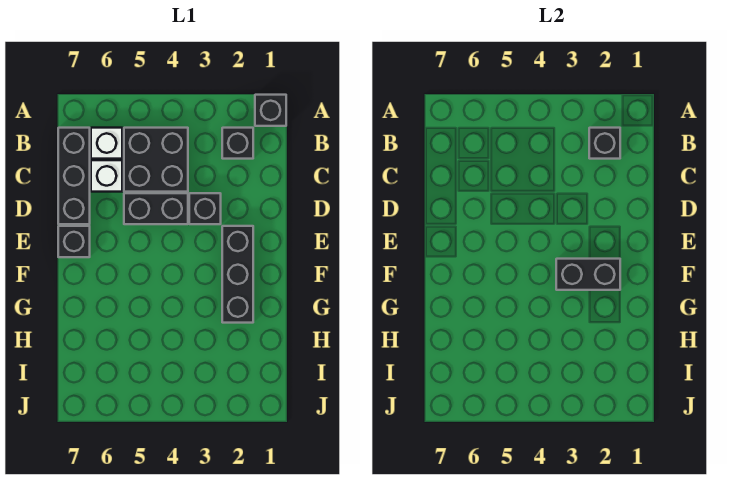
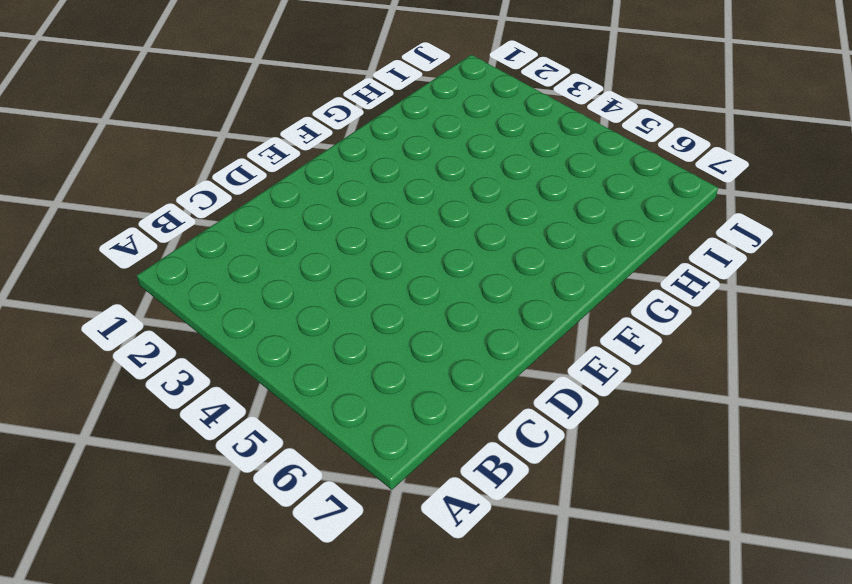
none -> black 1x1 brick [255,95,286,126]
none -> black 1x1 brick [222,128,253,159]
none -> black 2x2 brick [124,128,188,192]

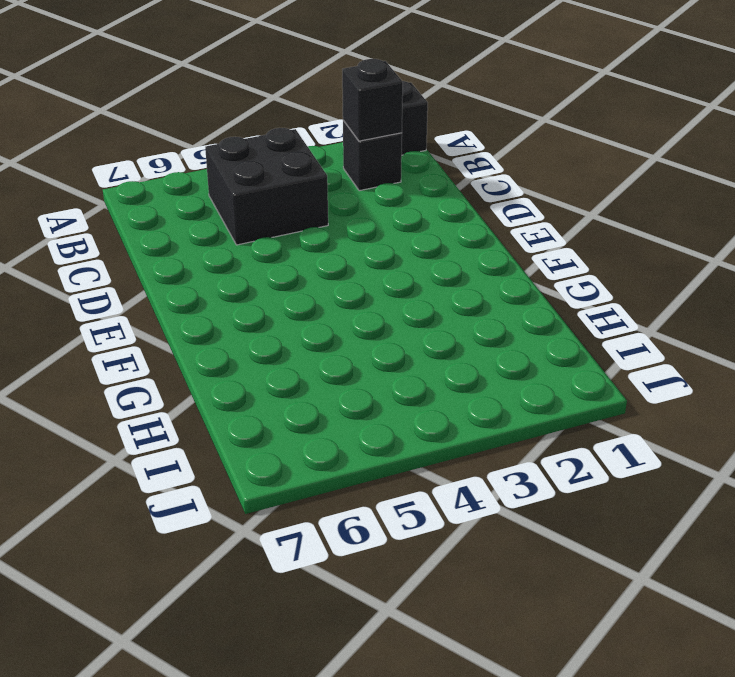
none -> white 1x1 brick [91,128,122,159]
none -> black 1x3 brick [58,128,90,224]
none -> white 1x1 brick [91,160,122,192]

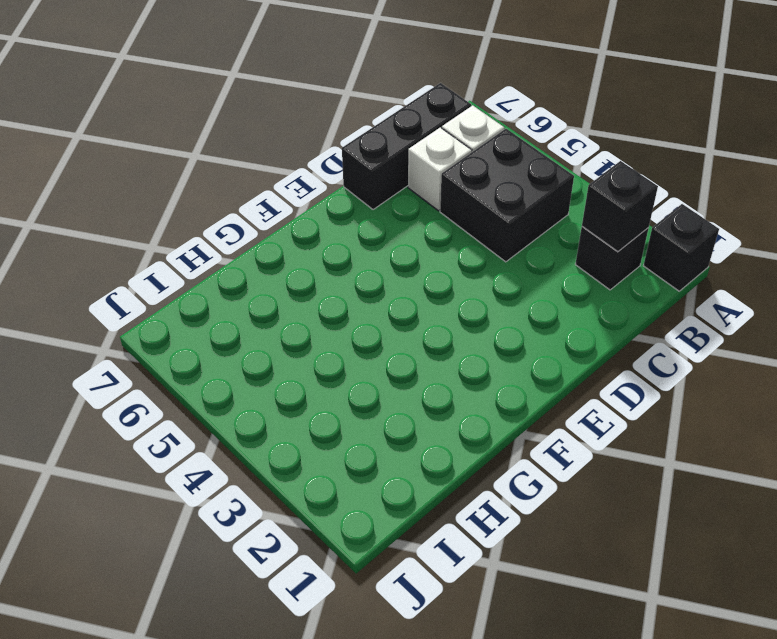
none -> black 1x1 brick [189,193,221,224]
none -> black 1x2 brick [124,193,188,224]
none -> black 1x3 brick [222,226,253,323]

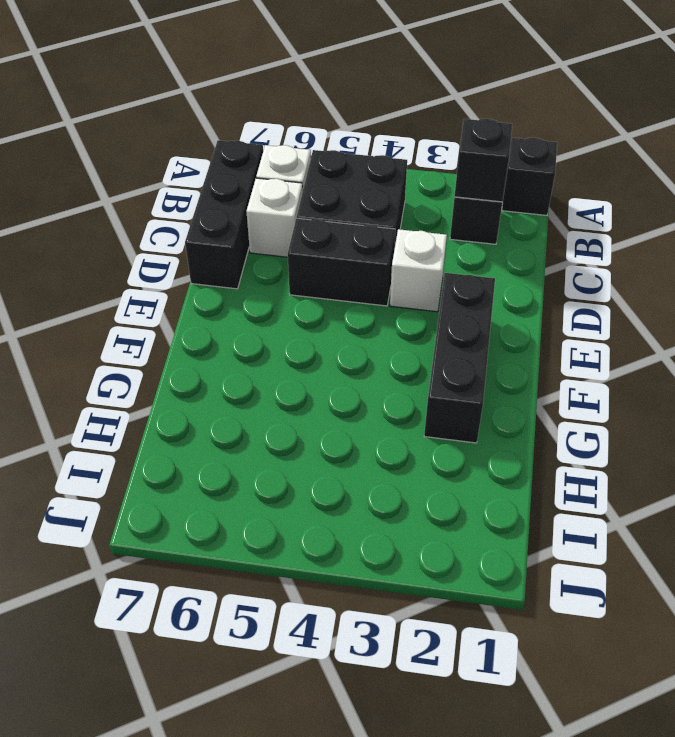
white 1x1 brick [390,229,447,312] -> black 1x1 brick [189,193,221,224]
none -> black 1x1 brick [58,226,90,257]
none -> black 1x2 brick [556,259,620,290]

